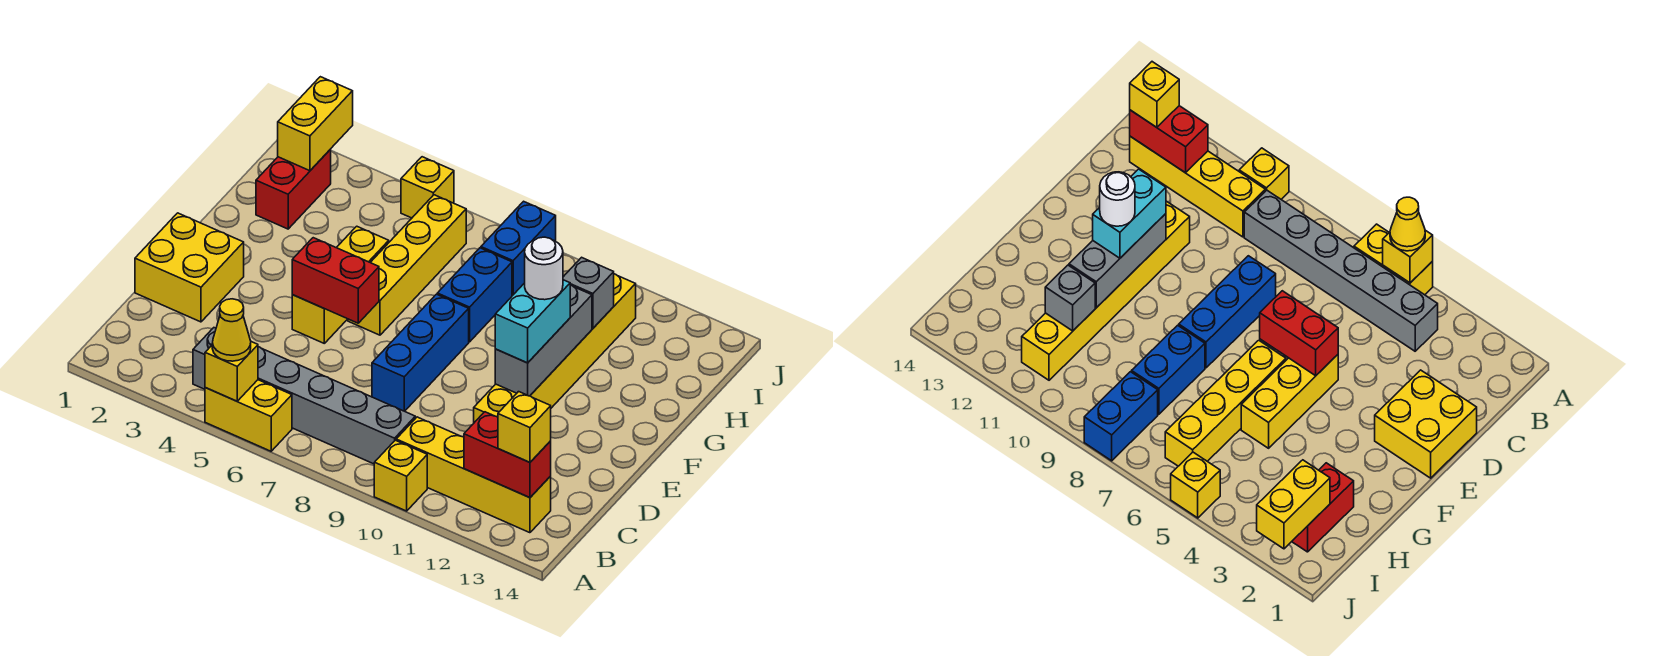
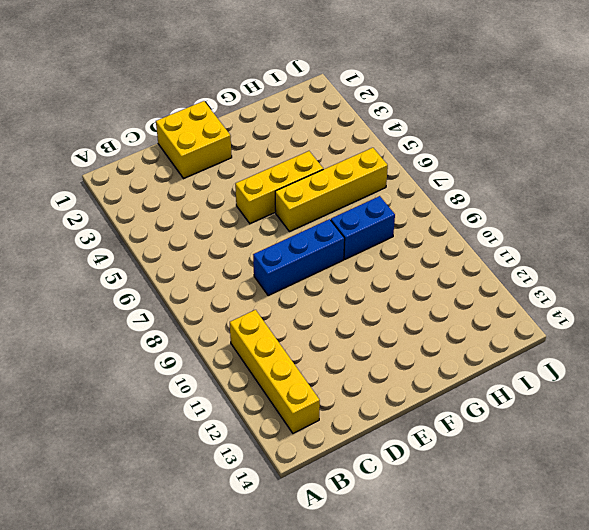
none -> yellow 1x2 brick [205,380,292,451]
none -> yellow 1x1 brick [374,440,427,511]
none -> grey 1x6 brick [193,328,415,464]

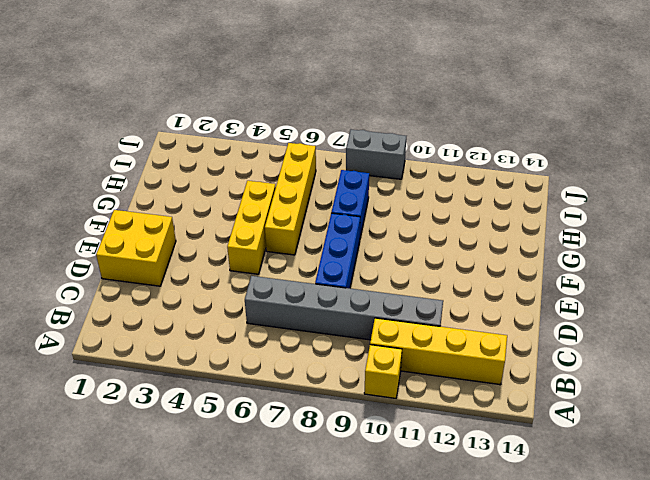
grey 1x6 brick [245,276,443,340] -> grey 1x6 brick moved to [193,328,415,464]
grey 1x2 brick [346,130,406,179] -> blue 1x2 brick [481,201,556,295]
none -> yellow 1x2 brick [205,380,292,451]
none -> yellow 1x6 brick [474,274,636,423]
none -> red 1x2 brick [256,149,331,229]

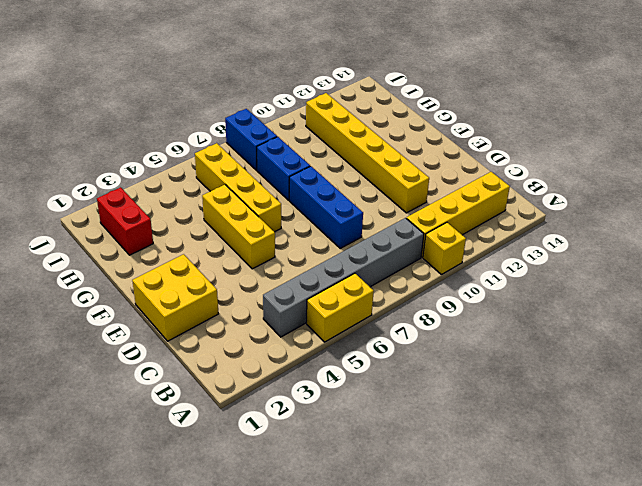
none -> yellow 1x1 brick [401,157,454,218]
none -> yellow 1x1 brick [205,342,258,401]
none -> red 1x2 brick [464,412,551,498]

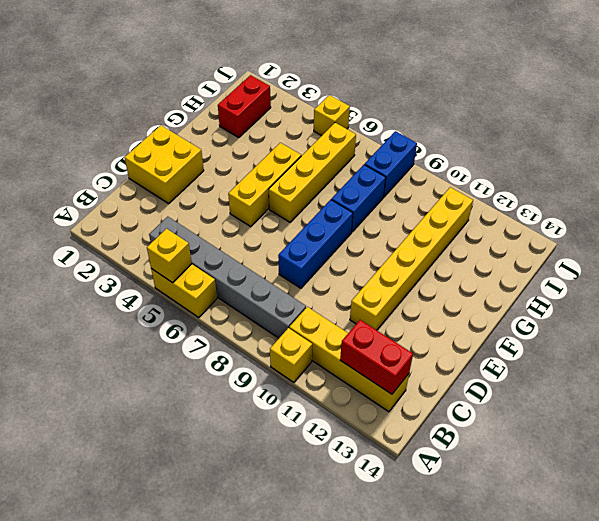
none -> red 1x2 brick [292,238,379,323]
none -> grey 1x3 brick [495,285,592,396]
none -> grey 1x1 brick [563,257,614,328]

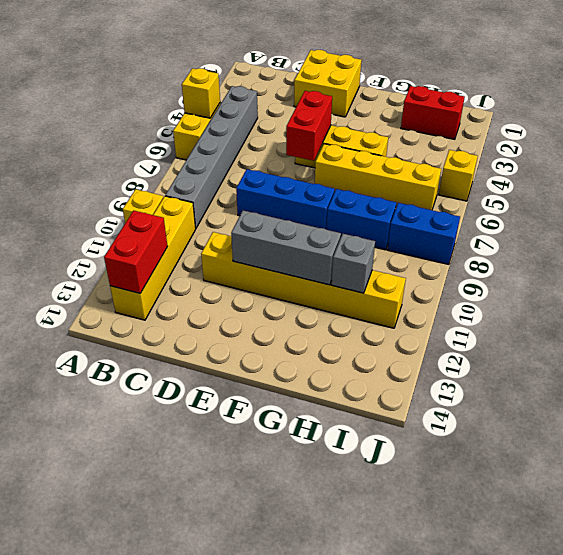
none -> yellow 1x2 brick [278,77,353,171]
none -> yellow 1x1 cone [212,299,251,361]
none -> yellow 1x1 brick [498,392,551,462]

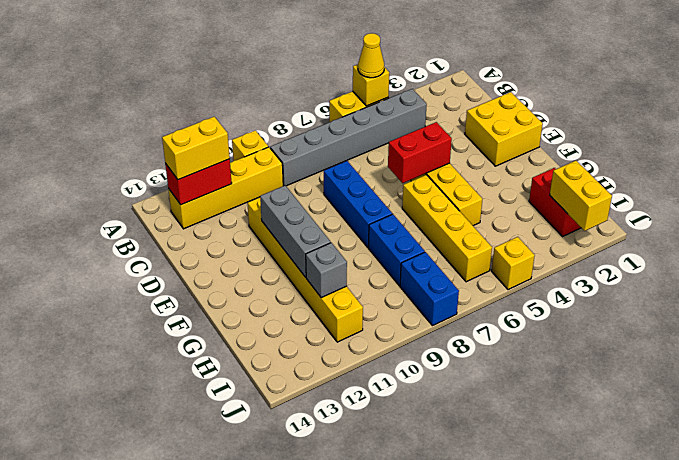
yellow 1x2 brick [162,117,230,180] -> yellow 1x1 brick [498,392,551,462]
none -> cyan 1x2 brick [495,280,570,363]
none -> white 1x1 round brick [525,237,563,300]

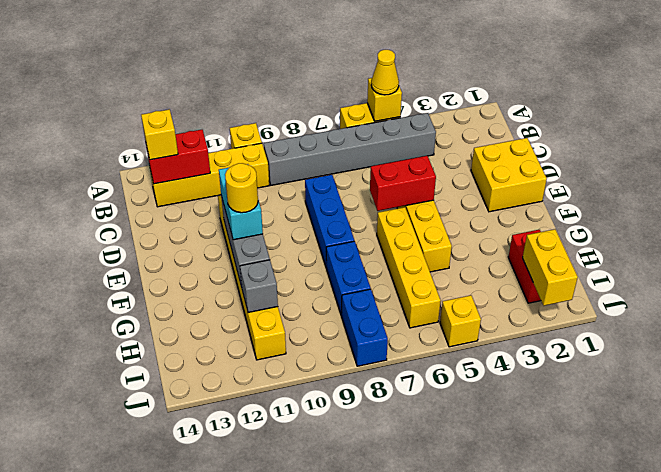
yellow 1x1 round brick [225,163,258,213] -> white 1x1 round brick [525,237,563,300]

